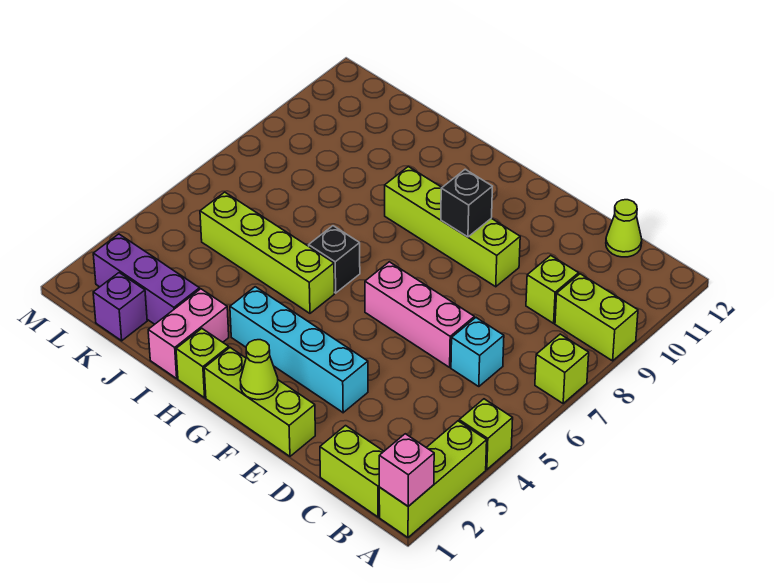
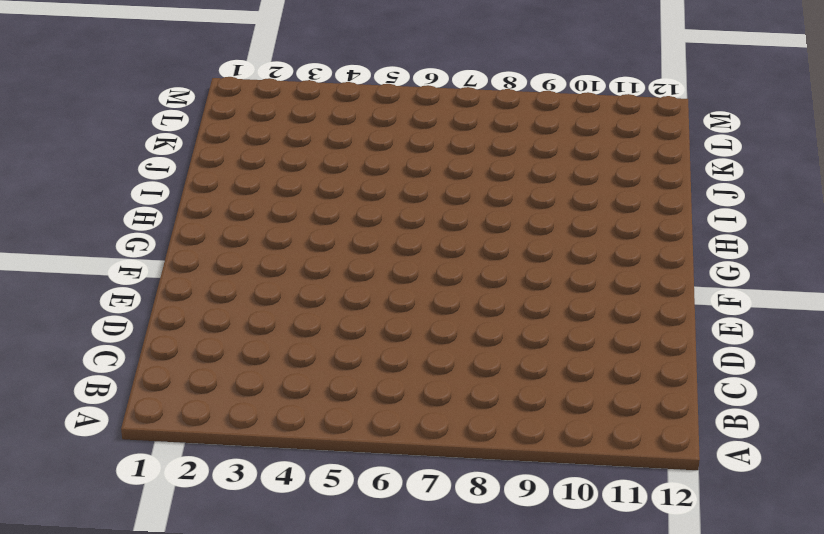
none -> lime 1x3 brick [379,421,487,537]
none -> lime 1x1 brick [459,399,513,469]
none -> lime 1x1 brick [535,334,589,403]

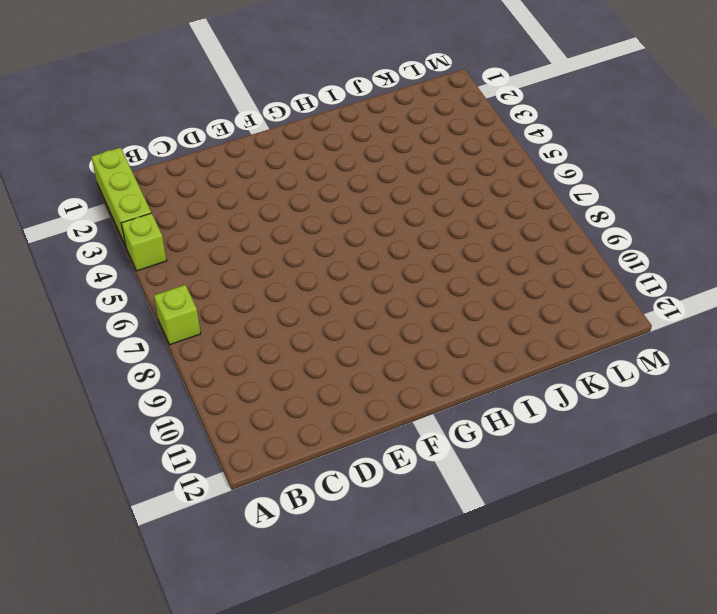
none -> lime 1x2 brick [555,274,638,361]
none -> lime 1x2 brick [320,426,384,517]
none -> cyan 1x1 brick [451,318,504,387]

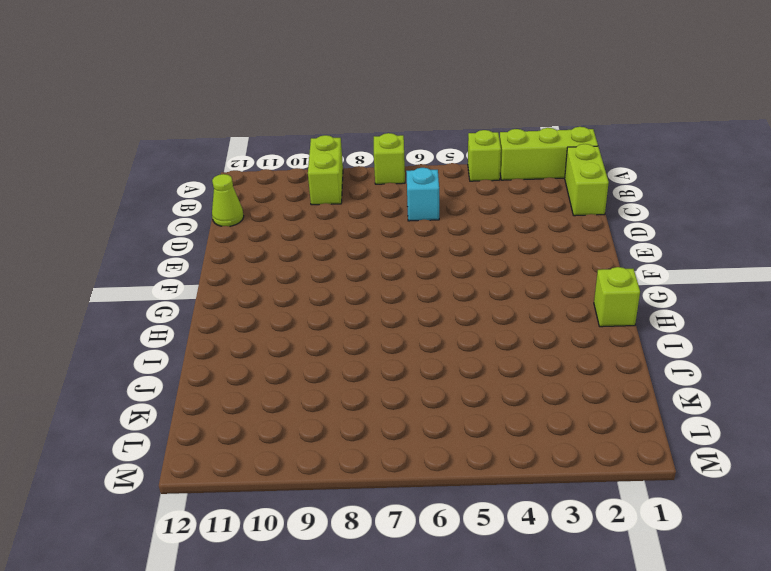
none -> lime 1x1 brick [526,255,579,323]
none -> pink 1x3 brick [365,262,474,367]
none -> lime 1x3 brick [204,348,315,456]

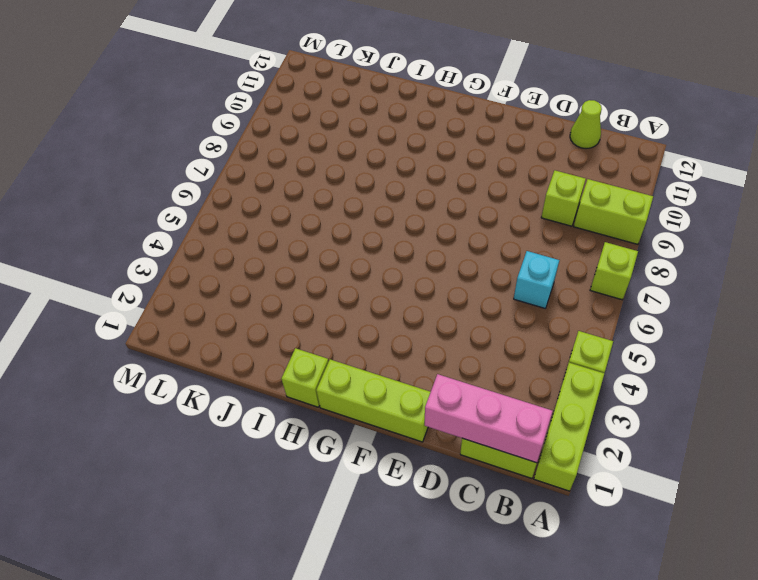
pink 1x3 brick [425,374,553,463] -> pink 1x3 brick moved to [365,262,474,367]
none -> cyan 1x4 brick [230,287,368,413]
none -> lime 1x4 brick [385,167,520,287]
none -> lime 1x4 brick [200,192,334,313]

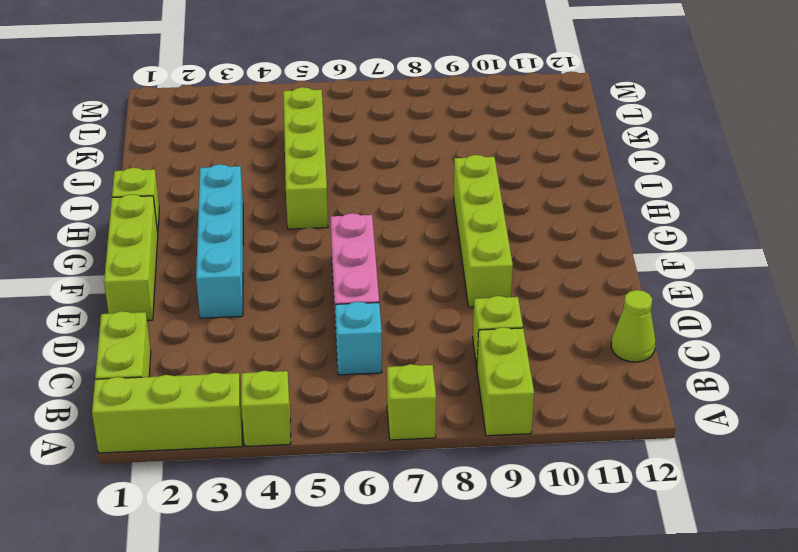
none -> black 1x1 brick [309,226,360,293]
none -> pink 1x2 brick [148,289,229,378]
none -> purple 1x3 brick [93,234,200,324]

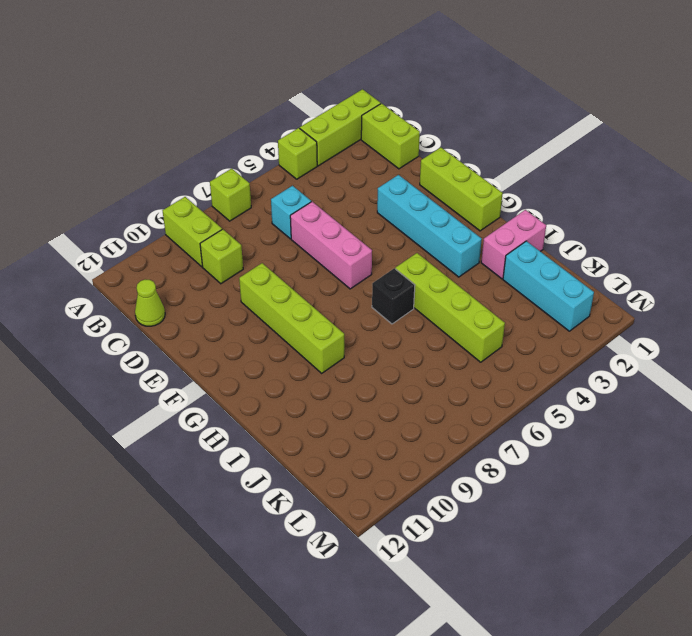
cyan 1x3 brick [503,241,594,331] -> purple 1x3 brick [93,234,200,324]
none -> lime 1x1 brick [176,329,229,398]
none -> purple 1x1 brick [93,273,147,341]
none -> pink 1x1 brick [379,434,434,506]

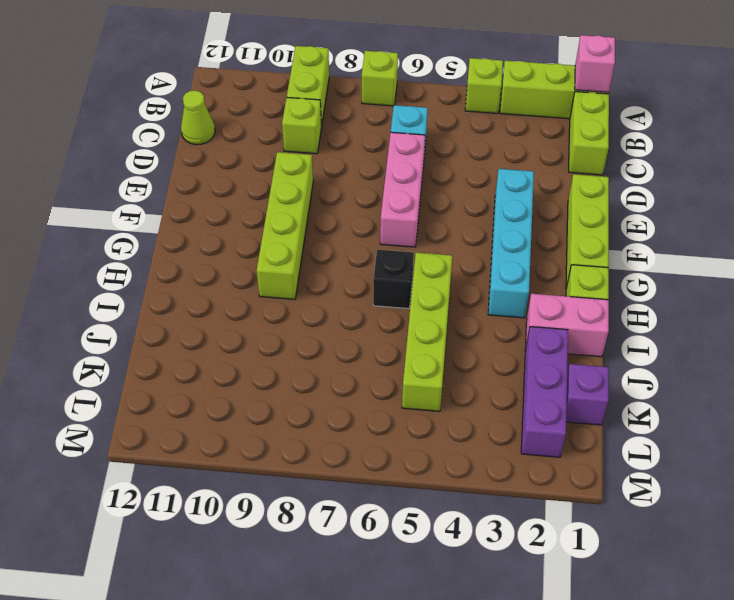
none -> lime 1x1 cone [240,340,278,400]
none -> black 1x1 brick [441,169,492,237]

